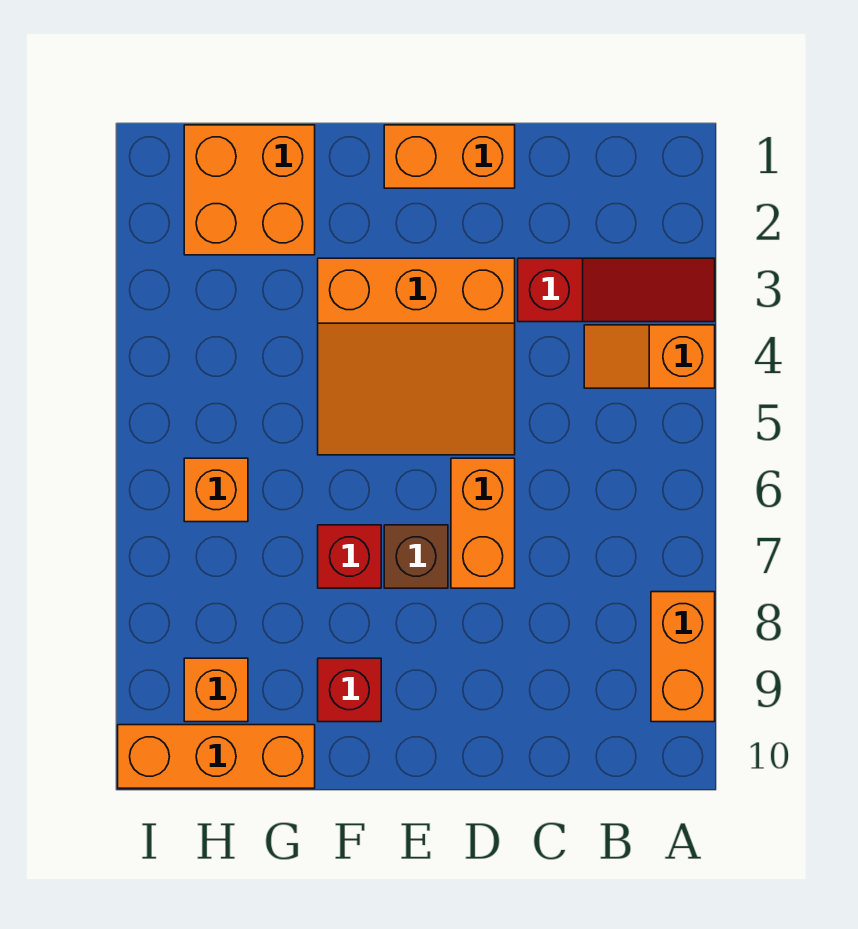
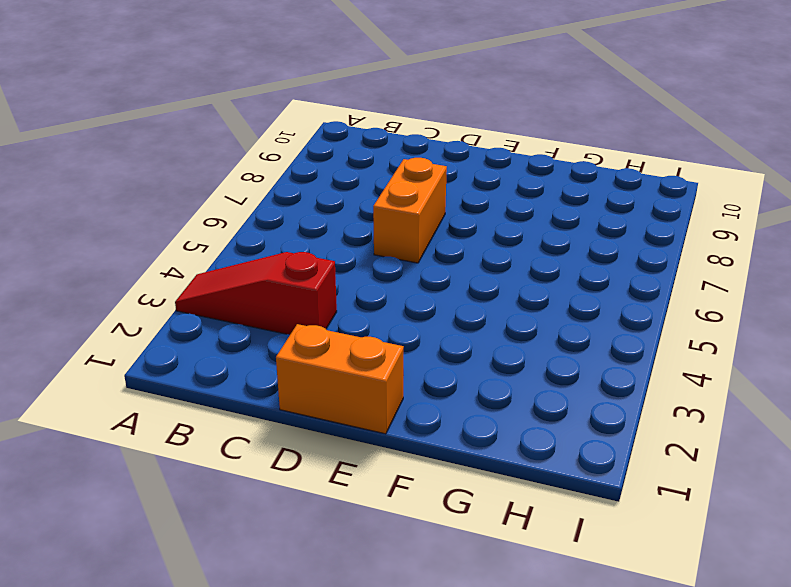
none -> orange 1x2 slope [584,325,715,388]
none -> orange 1x2 brick [651,592,715,722]
none -> orange 3x3 slope [318,258,515,455]

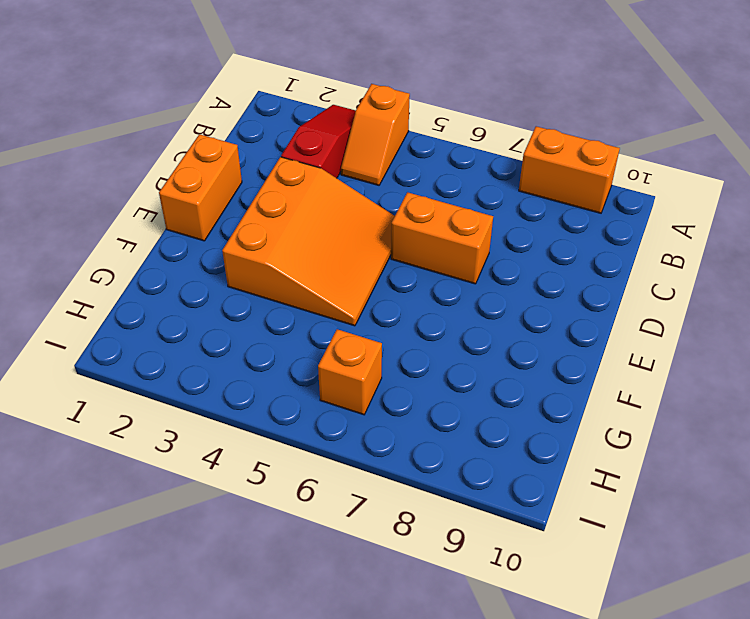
none -> brown 1x1 brick [384,525,448,588]
none -> red 1x1 brick [318,525,381,588]
none -> red 1x1 brick [318,658,381,722]

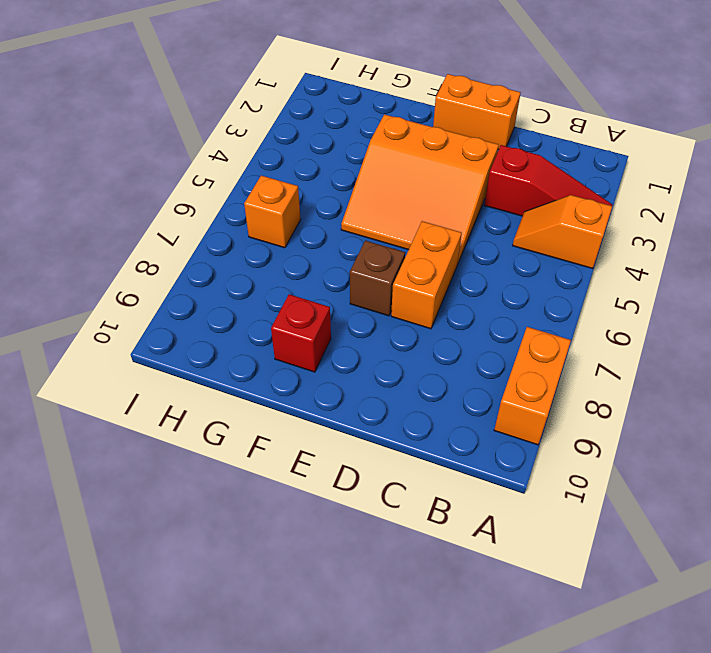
none -> red 1x1 brick [318,525,381,588]
none -> orange 2x2 brick [184,125,315,255]
none -> orange 1x3 brick [118,725,315,788]

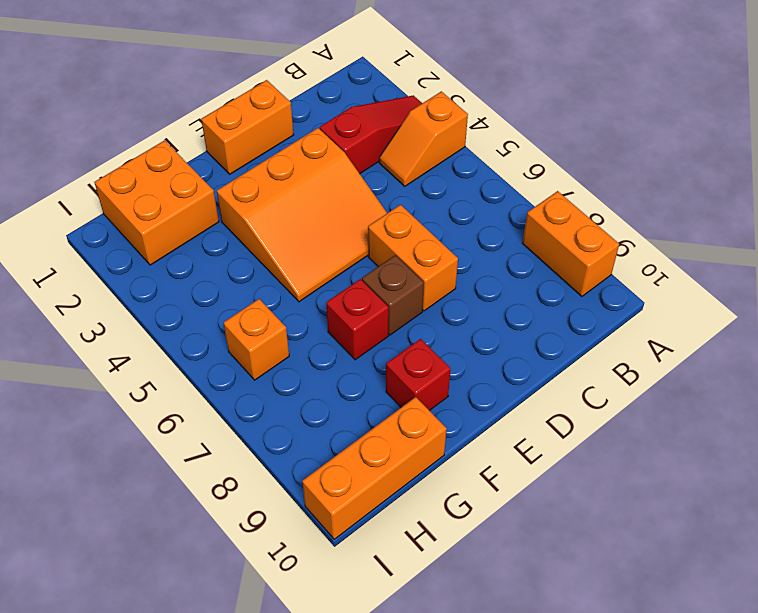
none -> orange 1x1 brick [184,658,248,722]

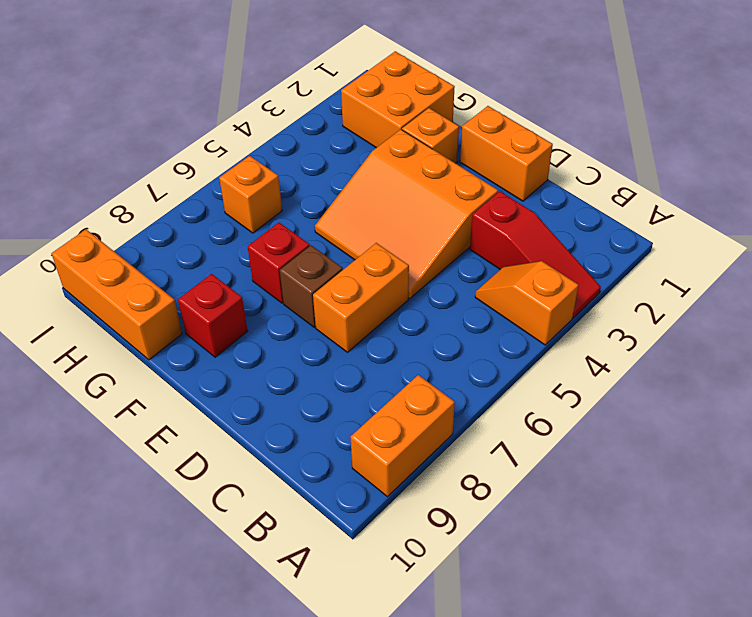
orange 1x1 brick [402,108,459,163] -> orange 1x1 brick moved to [184,658,248,722]

